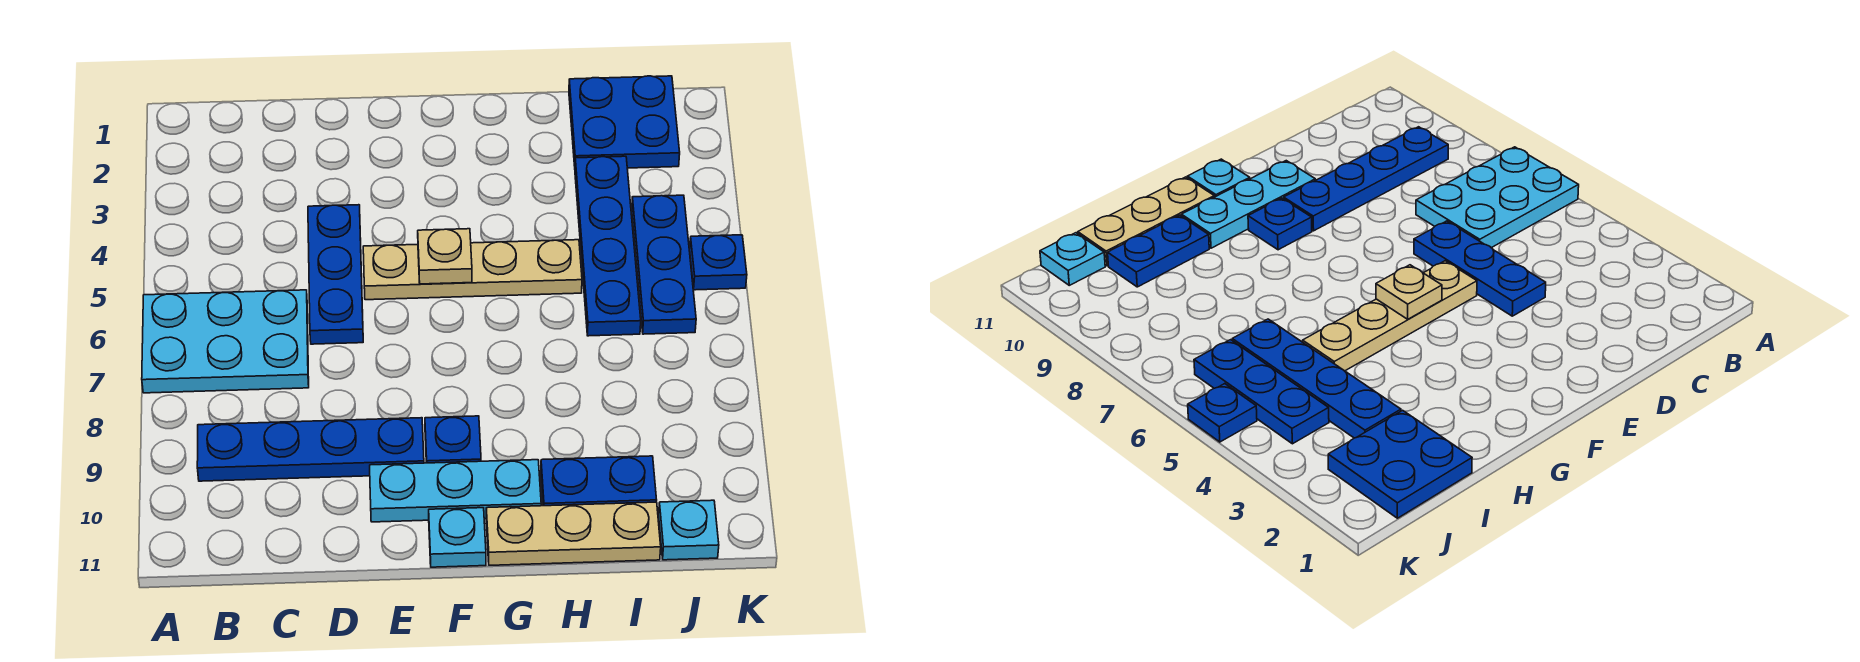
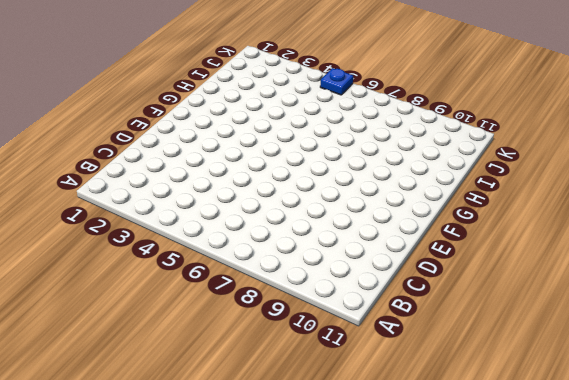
none -> cyan 2x3 plate [142,290,309,393]
none -> blue 1x4 plate [197,418,424,481]
none -> blue 1x3 plate [308,205,363,344]

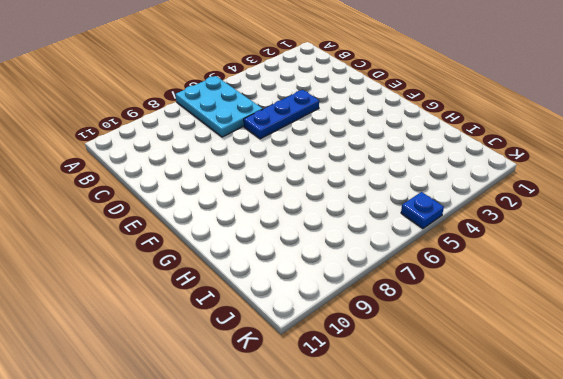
none -> blue 1x4 plate [197,418,424,481]
none -> tan 1x4 plate [363,240,582,300]
none -> cyan 1x3 plate [370,460,541,522]

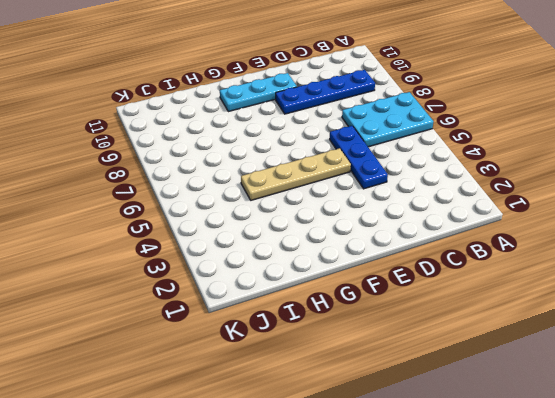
none -> blue 1x1 plate [425,416,481,463]
none -> cyan 1x1 plate [429,508,486,567]
none -> tan 1x3 plate [486,502,661,565]

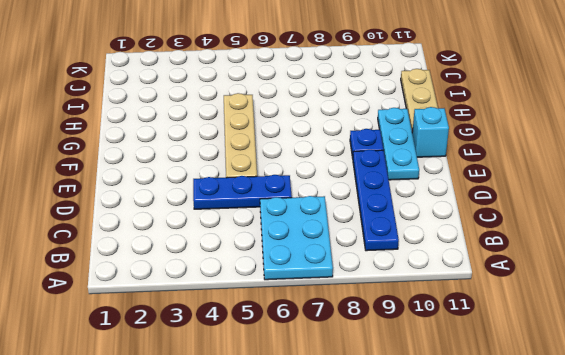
cyan 1x1 brick [412,107,449,157] -> cyan 1x1 plate [429,508,486,567]
none -> blue 1x2 plate [541,456,657,506]
none -> blue 2x2 plate [569,76,680,168]
none -> blue 1x4 plate [575,156,641,336]

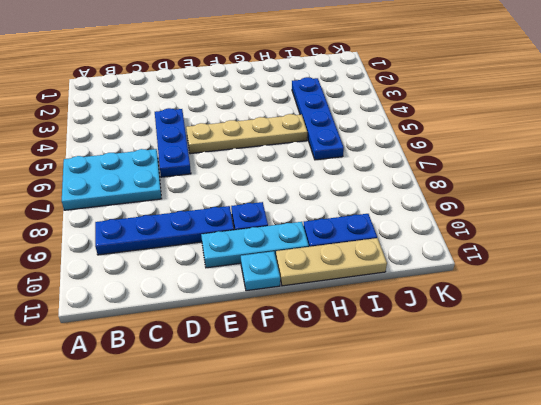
none -> blue 2x2 plate [569,76,680,168]
none -> blue 1x3 plate [632,195,696,334]
none -> cyan 1x1 plate [659,500,719,560]

